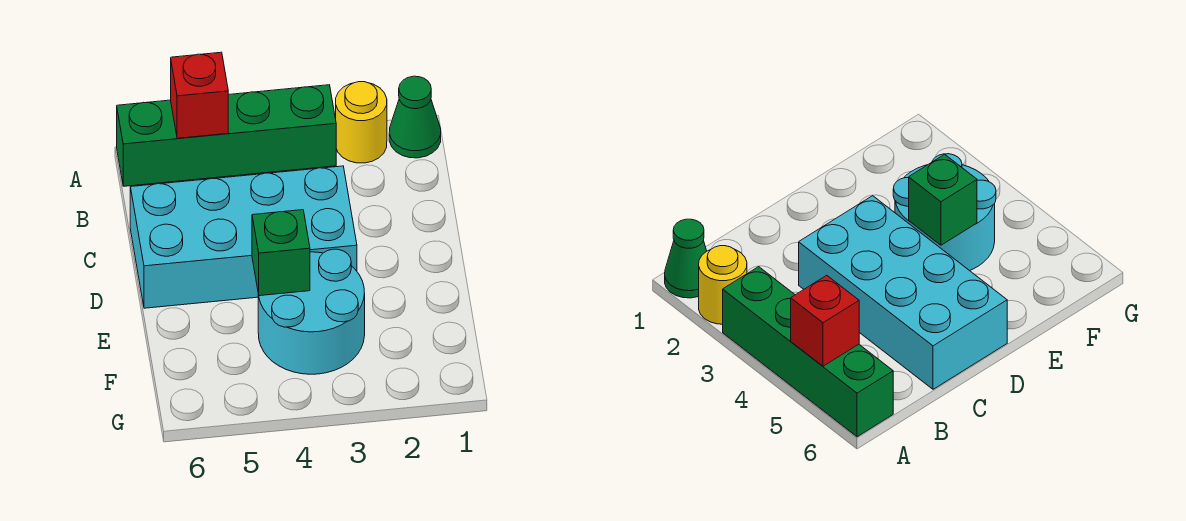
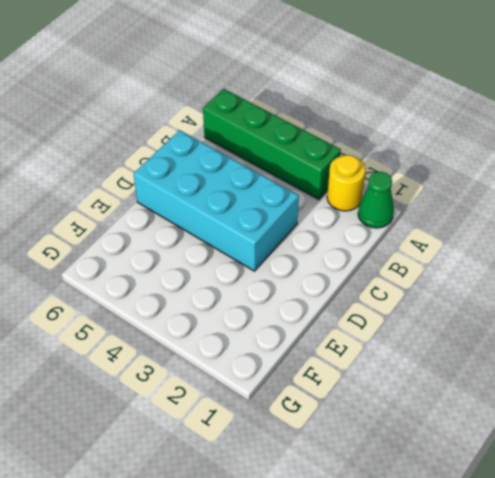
none -> cyan 2x2 round brick [258,249,365,374]
none -> red 1x1 brick [171,52,228,138]

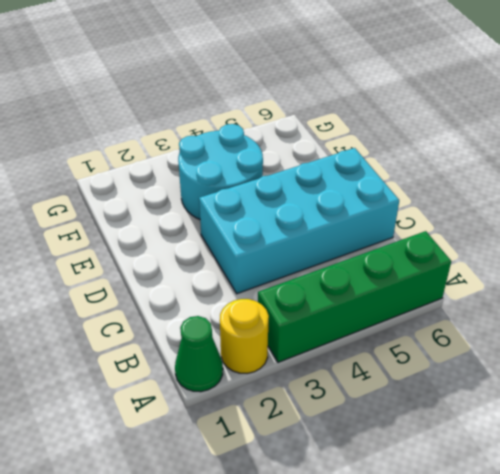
none -> red 1x1 brick [171,52,228,138]
none -> green 1x1 brick [252,210,310,296]

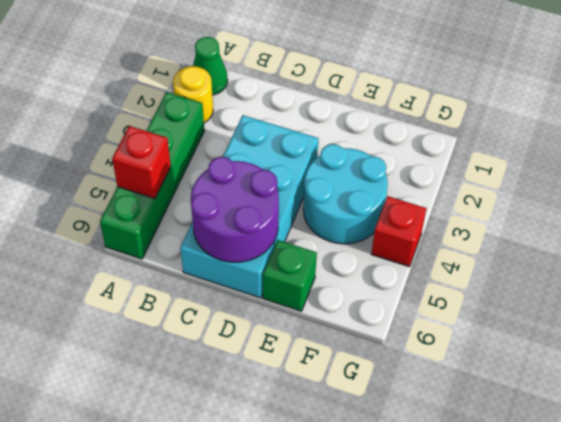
purple 2x2 round brick [191,157,279,262] -> none
green 1x1 brick [263,240,317,311] -> green 1x1 brick moved to [252,210,310,296]
red 1x1 brick [371,196,426,267] -> none

